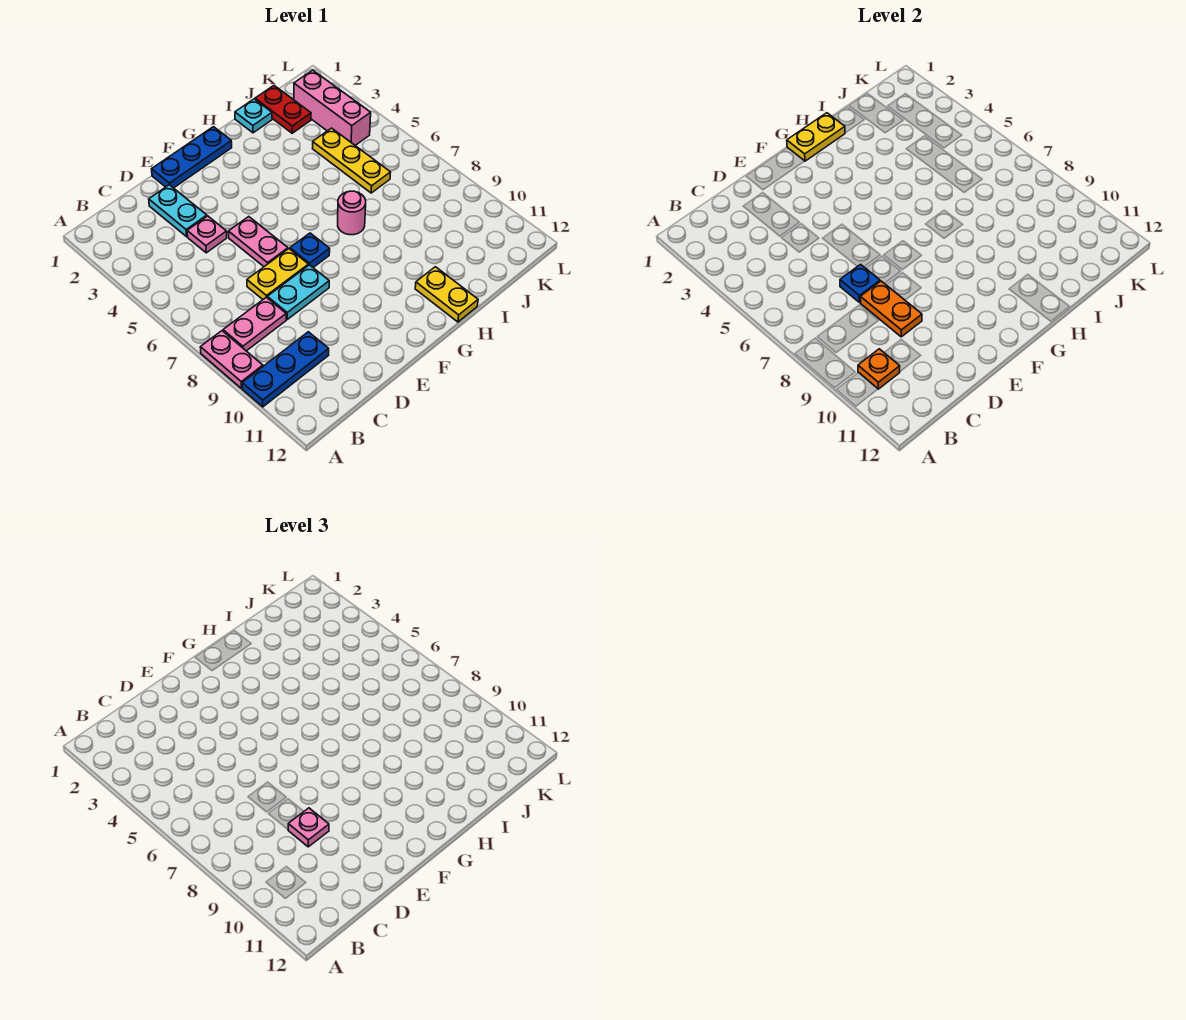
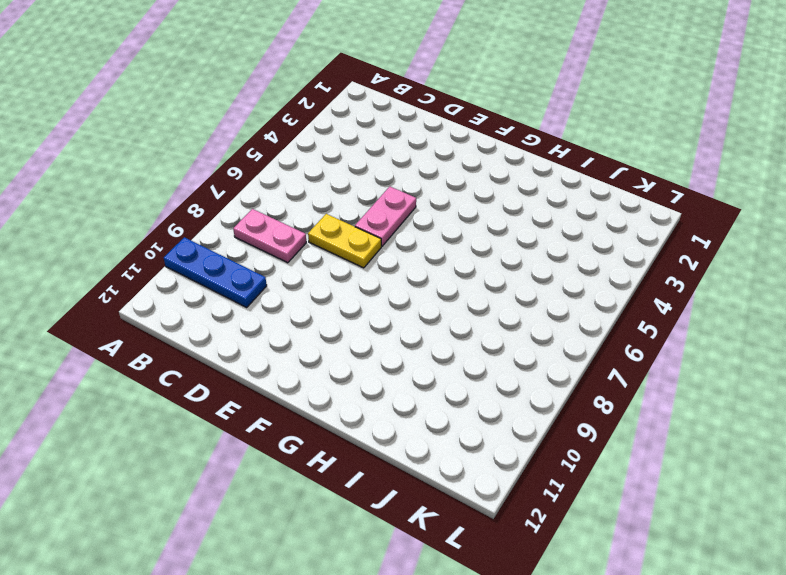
none -> pink 1x2 plate [200,331,263,388]
none -> cyan 1x2 plate [149,185,207,237]
none -> pink 1x1 plate [187,216,227,253]

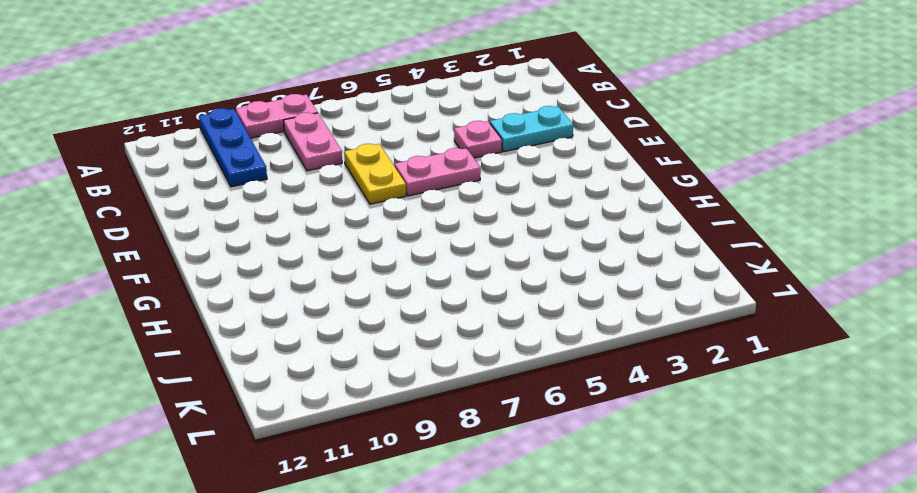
none -> cyan 1x2 plate [267,265,329,319]
none -> blue 1x3 plate [152,127,232,188]
none -> blue 1x1 plate [290,233,330,268]

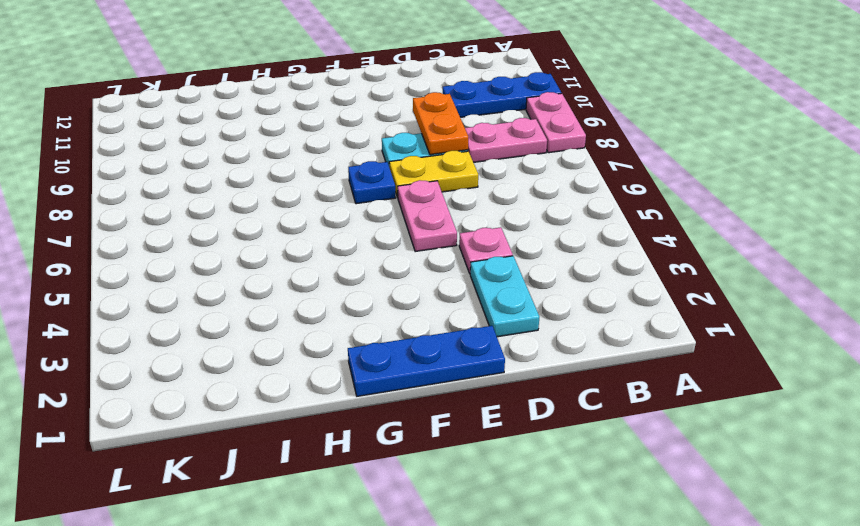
none -> pink 1x1 round brick [338,191,366,235]
none -> yellow 1x2 plate [415,267,478,322]
none -> cyan 1x1 plate [235,99,272,133]

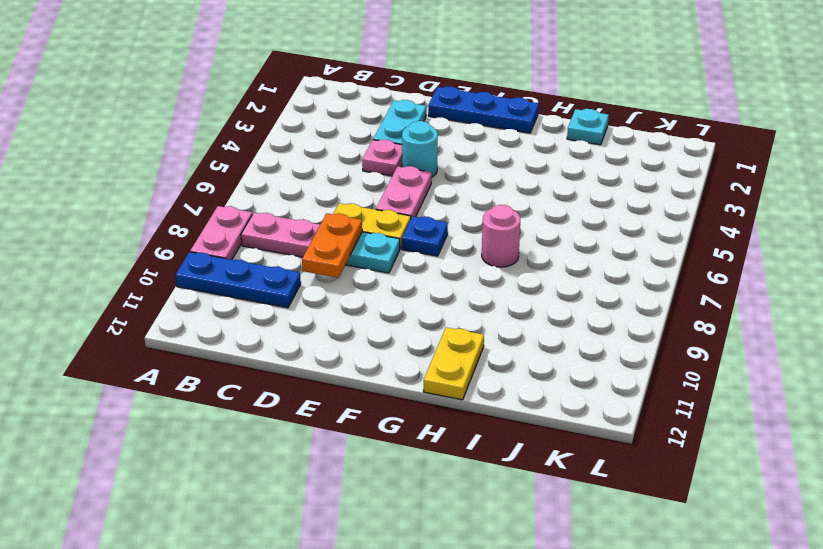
cyan 1x1 round brick [402,121,438,178] -> none
none -> red 1x2 plate [255,86,311,133]
none -> yellow 1x3 plate [313,128,391,193]
none -> pink 1x3 brick [294,70,371,146]

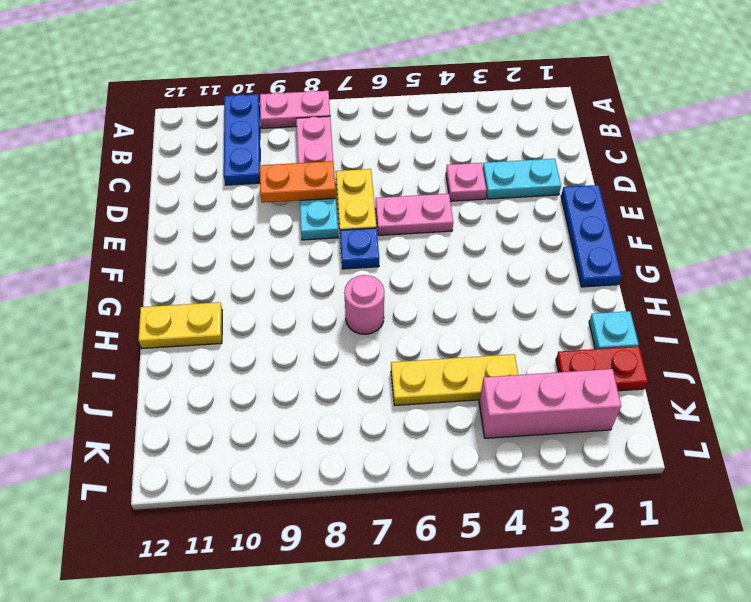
none -> orange 1x1 plate [858,349,900,389]
none -> blue 1x1 plate [840,264,880,302]
none -> yellow 1x2 plate [787,113,845,161]

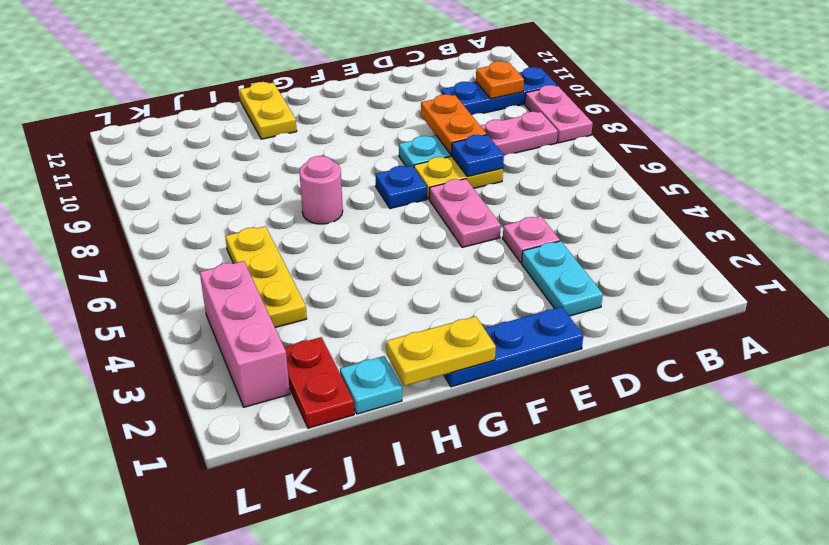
none -> pink 1x1 plate [288,808,329,847]

